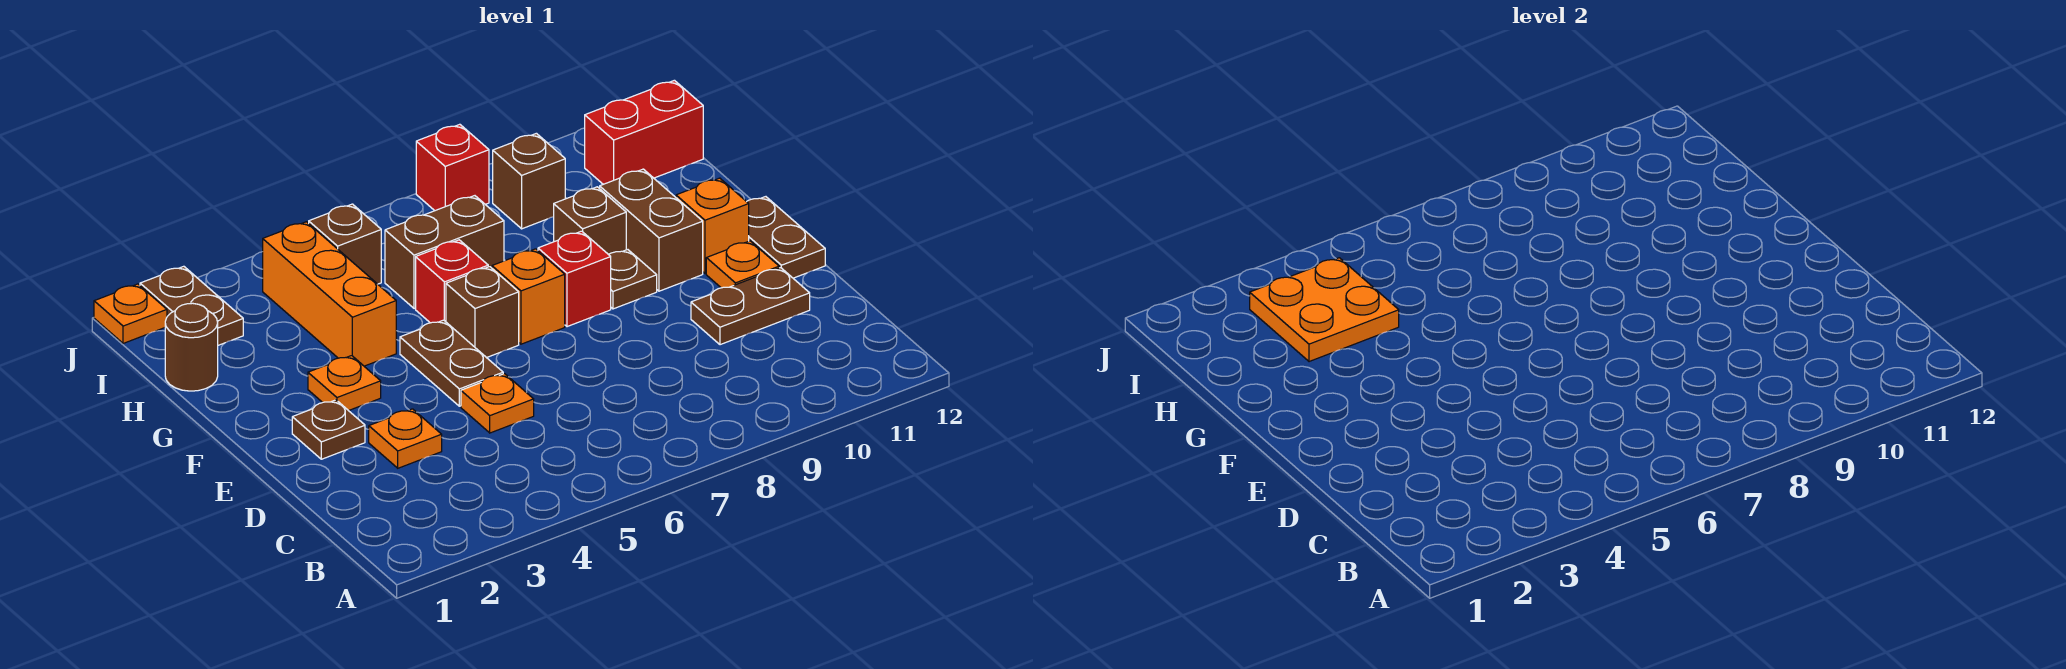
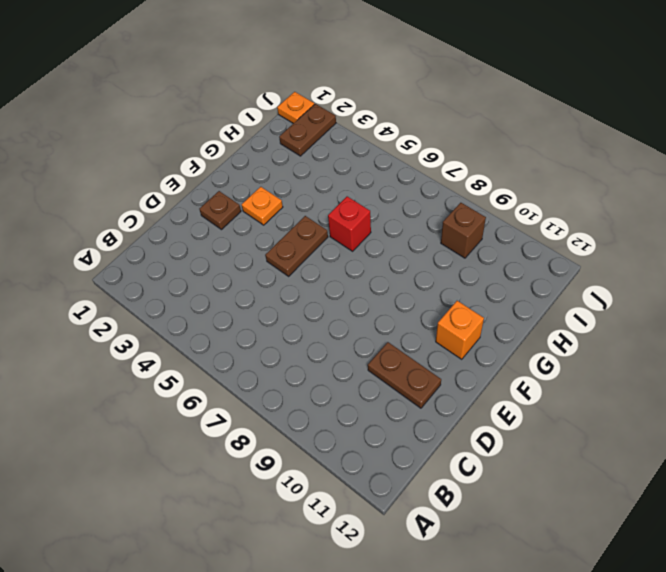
none -> orange 1x1 plate [369,409,442,468]
none -> orange 1x1 plate [461,374,534,433]
none -> orange 1x1 plate [706,241,779,288]

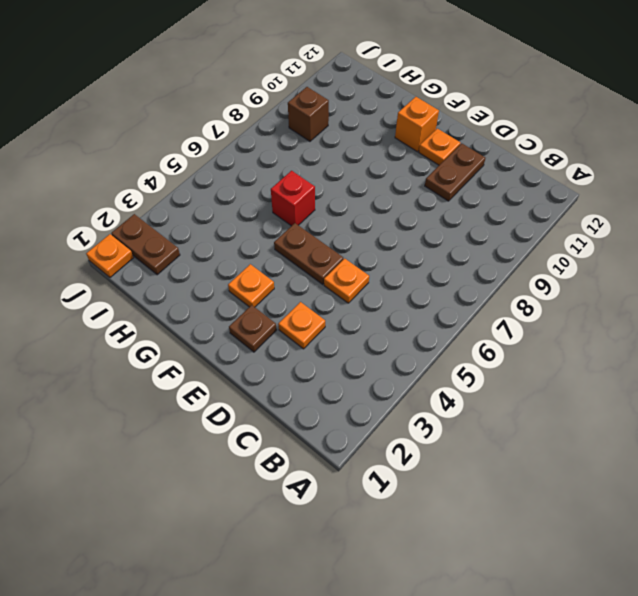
none -> brown 1x2 plate [747,197,825,278]
none -> brown 1x1 brick [446,267,519,358]
none -> orange 1x1 brick [492,249,565,344]

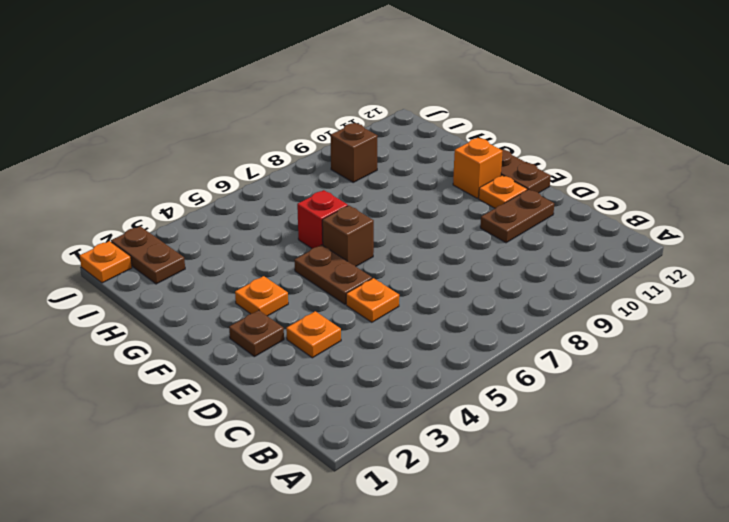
none -> orange 1x1 brick [492,249,565,344]
none -> red 1x1 brick [538,231,611,327]
none -> brown 1x1 plate [609,250,657,309]

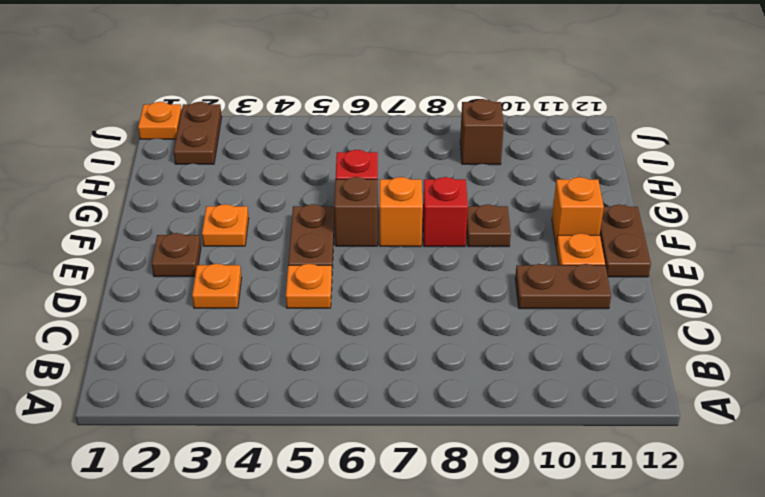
none -> brown 1x2 brick [600,169,703,291]
none -> orange 1x3 brick [263,222,396,366]
none -> brown 1x1 brick [554,187,626,255]

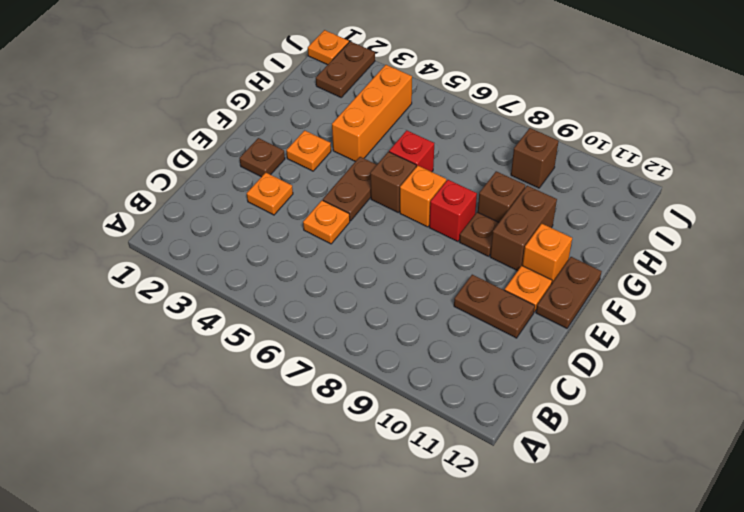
none -> brown 1x1 round brick [165,303,218,391]
none -> brown 1x2 brick [385,196,504,309]
none -> brown 1x1 brick [309,204,381,284]

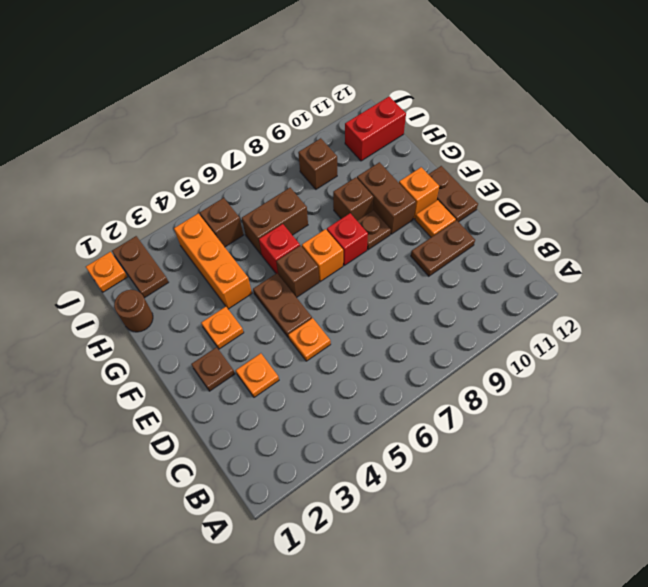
none -> red 1x1 brick [416,124,489,211]
none -> orange 2x2 plate [1250,258,1399,362]

